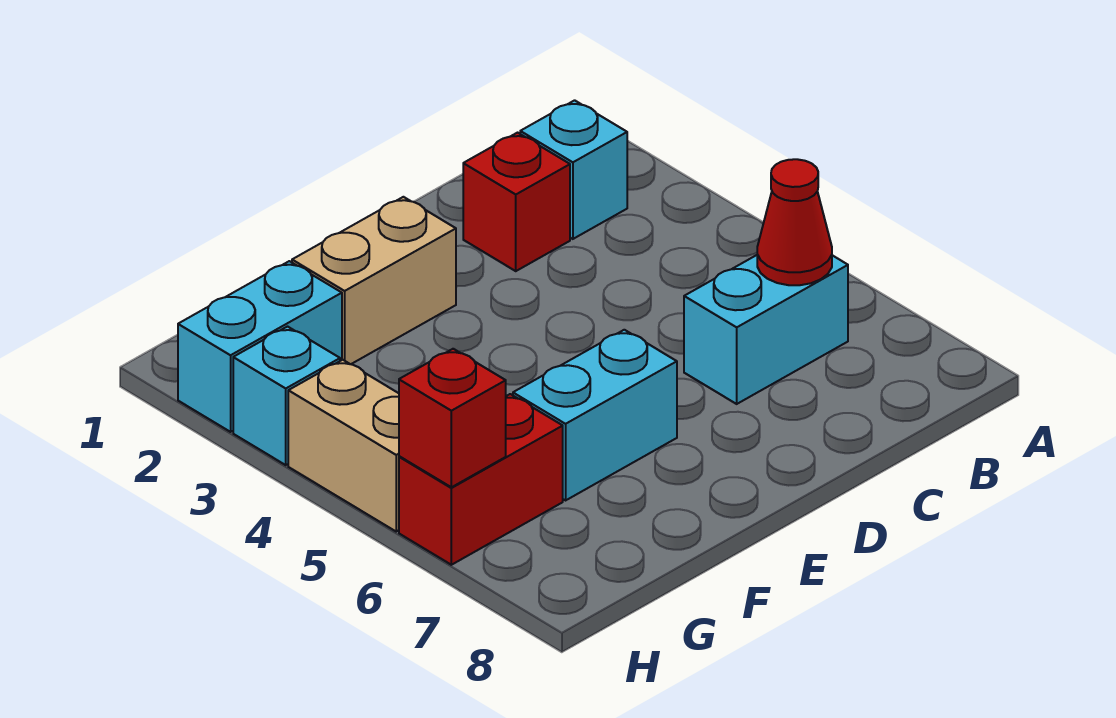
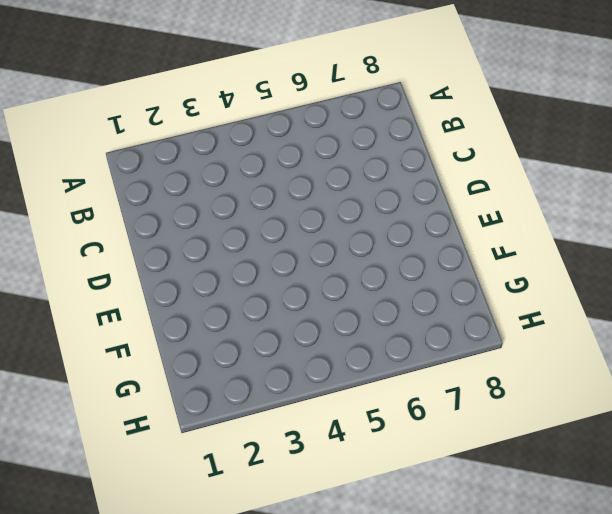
none -> cyan 1x1 brick [520,100,627,239]
none -> cyan 1x2 brick [684,255,848,404]

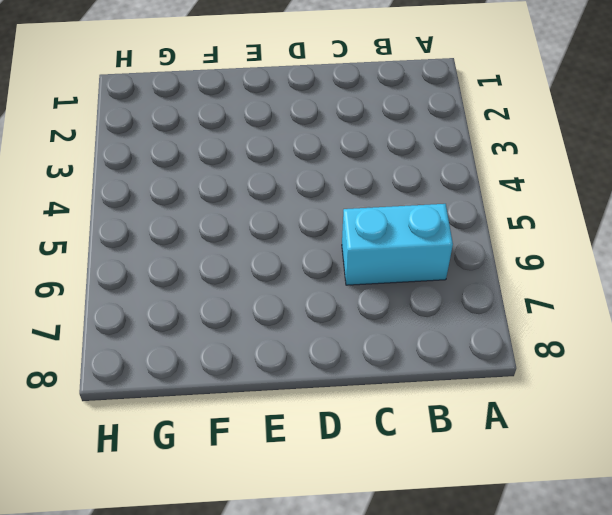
none -> cyan 1x1 brick [520,100,627,239]
none -> red 1x1 brick [463,133,570,271]

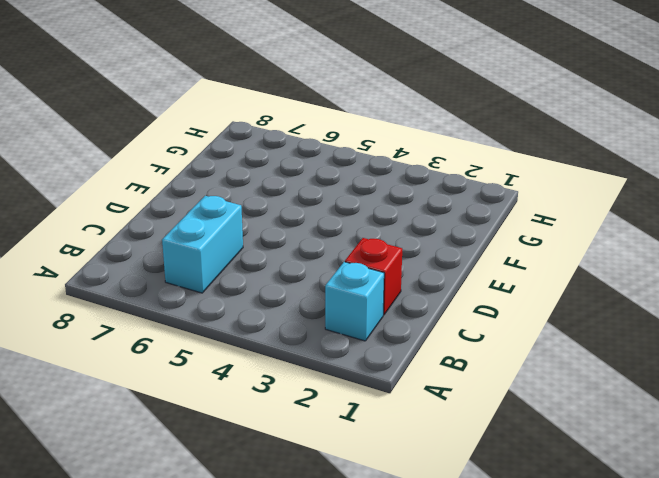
none -> tan 1x2 brick [292,197,456,364]
none -> cyan 1x2 brick [513,330,677,500]

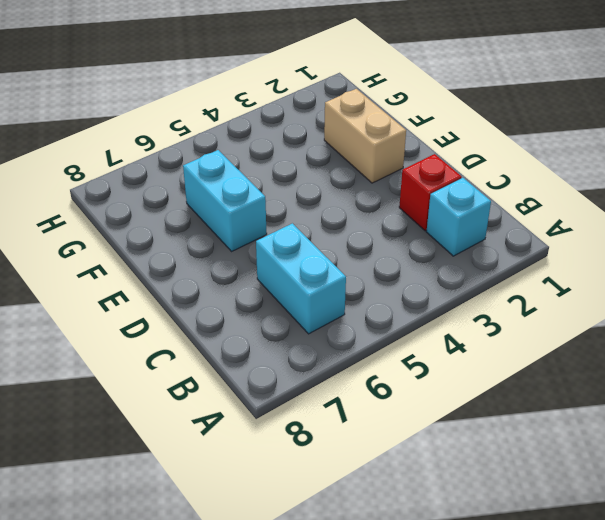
none -> cyan 1x2 brick [178,261,342,432]
none -> red 1x2 brick [399,394,563,565]

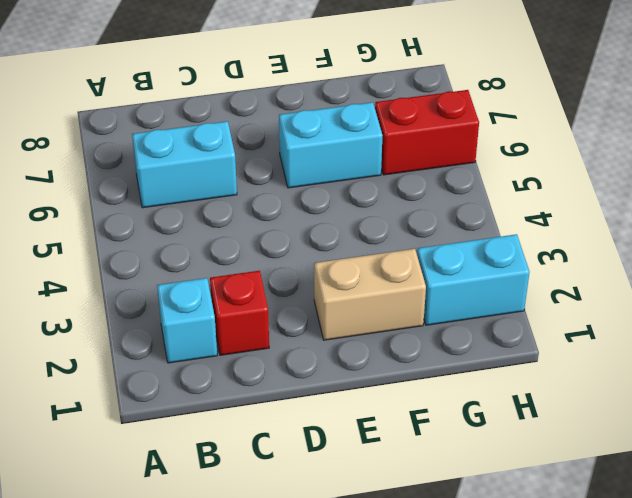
none -> cyan 1x1 brick [233,327,340,465]
none -> tan 1x2 brick [288,360,399,531]

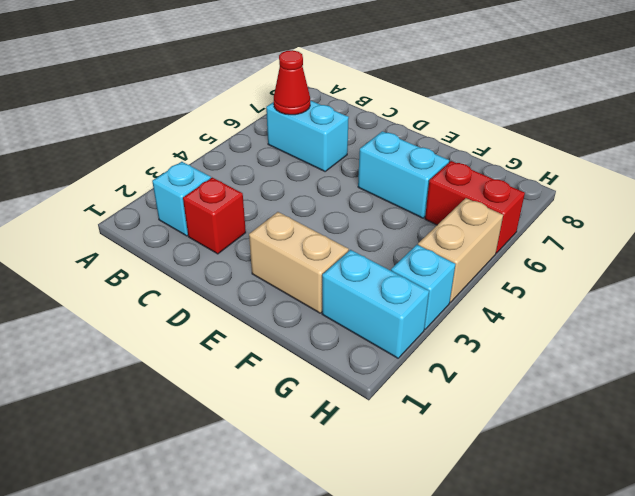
none -> red 1x1 brick [399,349,506,487]

